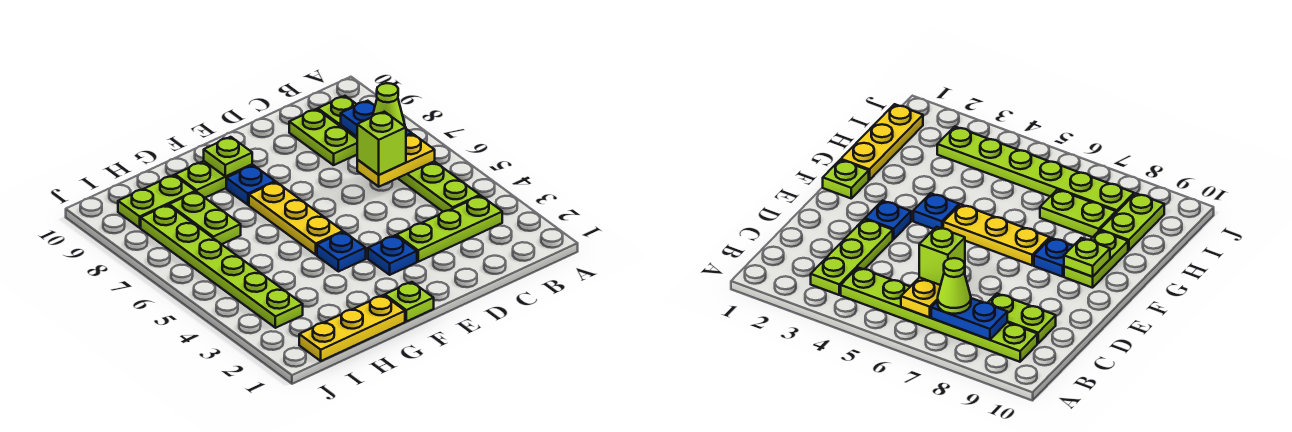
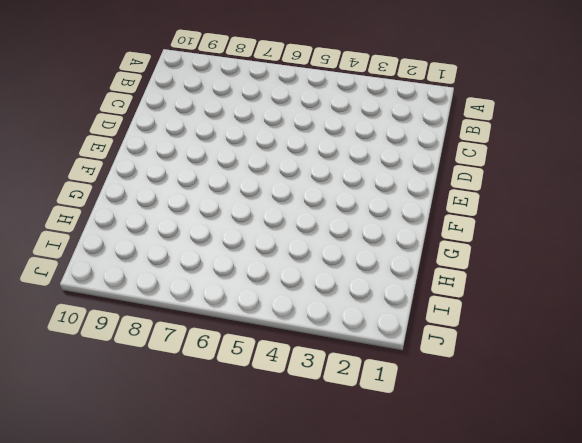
none -> lime 1x3 plate [397,196,502,262]
none -> lime 1x6 plate [318,96,480,212]
none -> lime 1x2 plate [289,109,357,165]

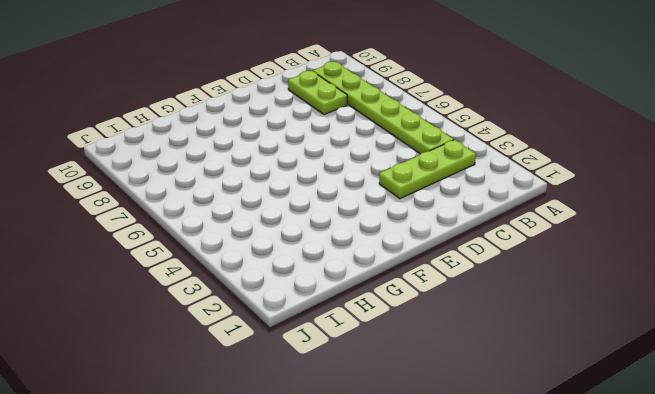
none -> blue 1x1 plate [368,235,417,275]
none -> lime 1x1 plate [385,282,434,321]
none -> blue 1x1 plate [317,232,366,272]

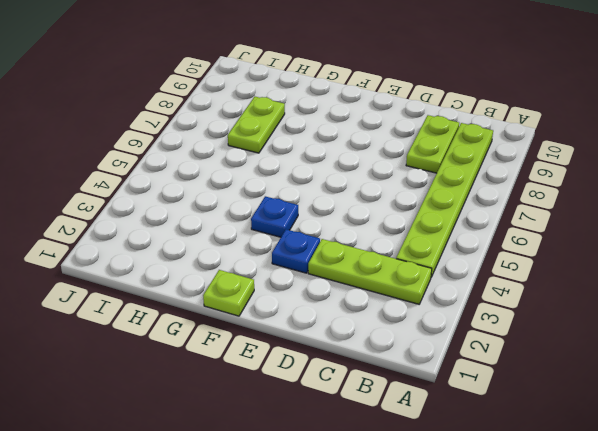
none -> yellow 1x3 plate [249,182,343,255]
none -> blue 1x1 plate [226,165,275,205]
none -> lime 1x2 plate [175,161,252,198]

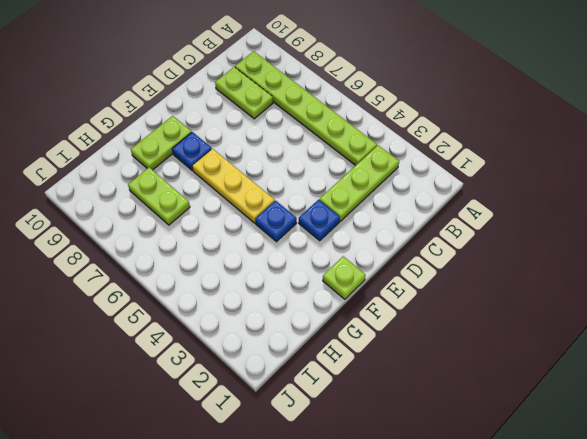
none -> yellow 1x3 plate [299,295,405,361]
none -> lime 1x2 plate [118,175,195,228]
none -> lime 1x6 plate [141,205,303,328]

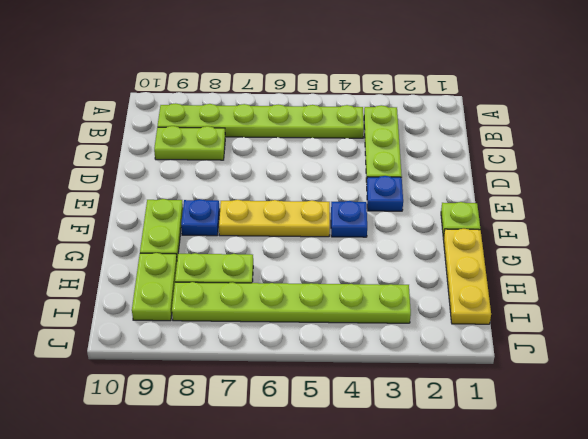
none -> yellow 1x2 plate [357,134,435,187]
none -> blue 1x2 plate [341,101,412,136]
none -> lime 1x1 plate [204,137,252,176]

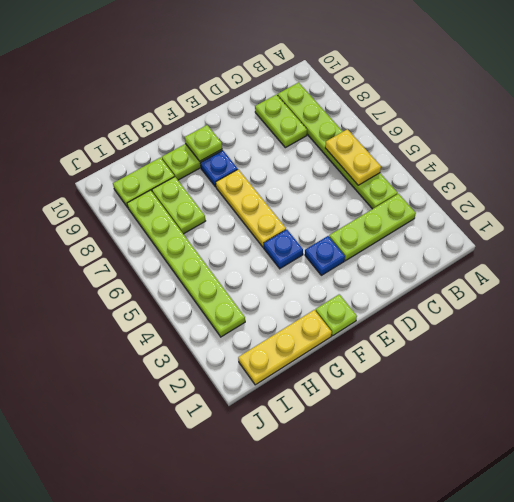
yellow 1x2 plate [325,129,381,185] -> yellow 1x2 plate turned to [357,134,435,187]
none -> blue 1x2 plate [341,101,412,136]
none -> lime 1x1 cone [373,83,405,126]
none -> lime 1x1 brick [357,112,406,175]

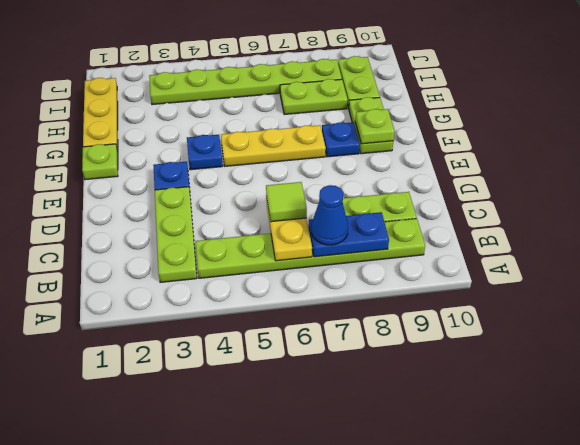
blue 1x1 cone [311,185,348,245] -> lime 1x1 cone [373,83,405,126]
lime 1x1 tile [266,182,307,222] -> lime 1x1 brick [357,112,406,175]

